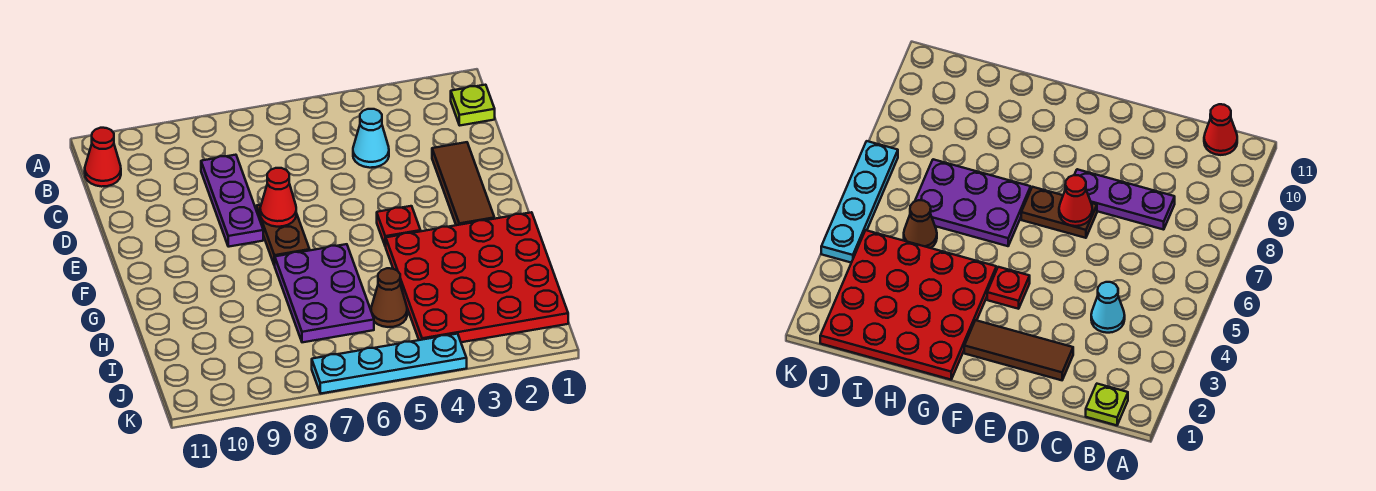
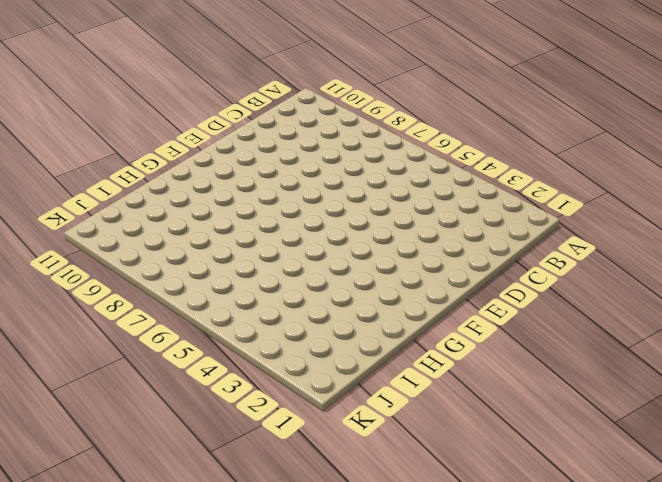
none -> lime 1x1 plate [451,85,495,125]
none -> red 1x1 cone [85,128,121,187]
none -> cyan 1x1 cone [353,109,389,168]

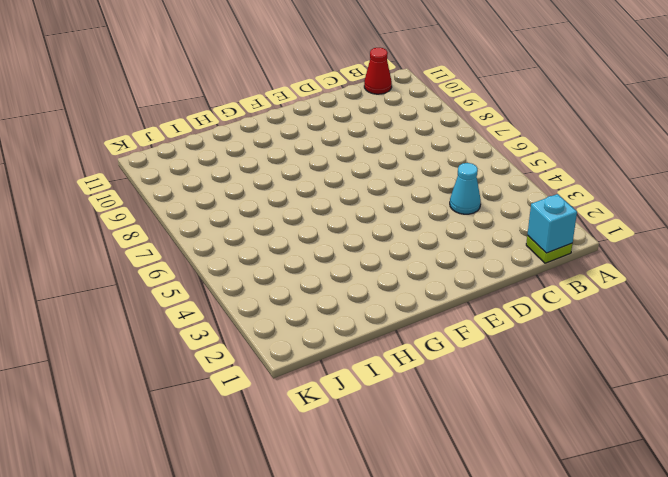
cyan 1x1 brick [527,194,577,253] -> none
none -> purple 1x3 plate [201,155,263,247]
none -> brown 1x3 tile [432,142,494,225]
none -> brown 1x2 plate [256,205,310,266]

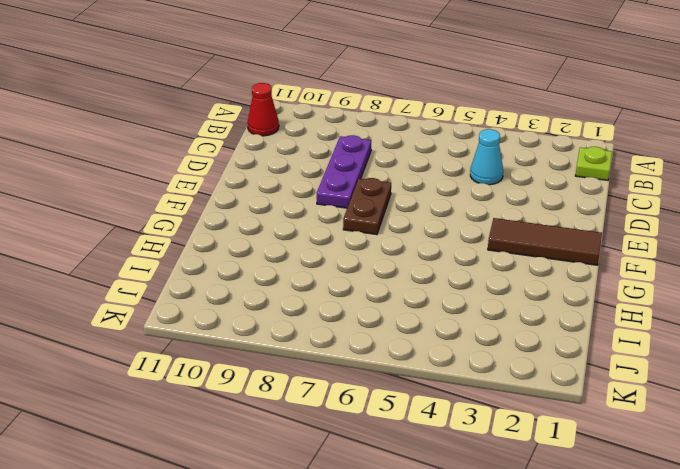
brown 1x3 tile [488,218,602,265] -> brown 1x3 tile turned to [432,142,494,225]
none -> red 1x1 plate [377,206,421,247]
none -> red 4x4 plate [386,212,568,342]
none -> purple 2x3 plate [275,244,374,342]

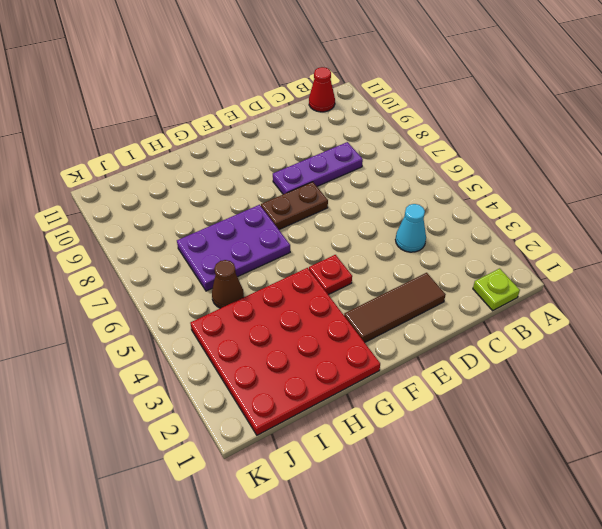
none -> cyan 1x4 plate [312,334,467,393]
none -> red 1x1 cone [260,168,296,227]

